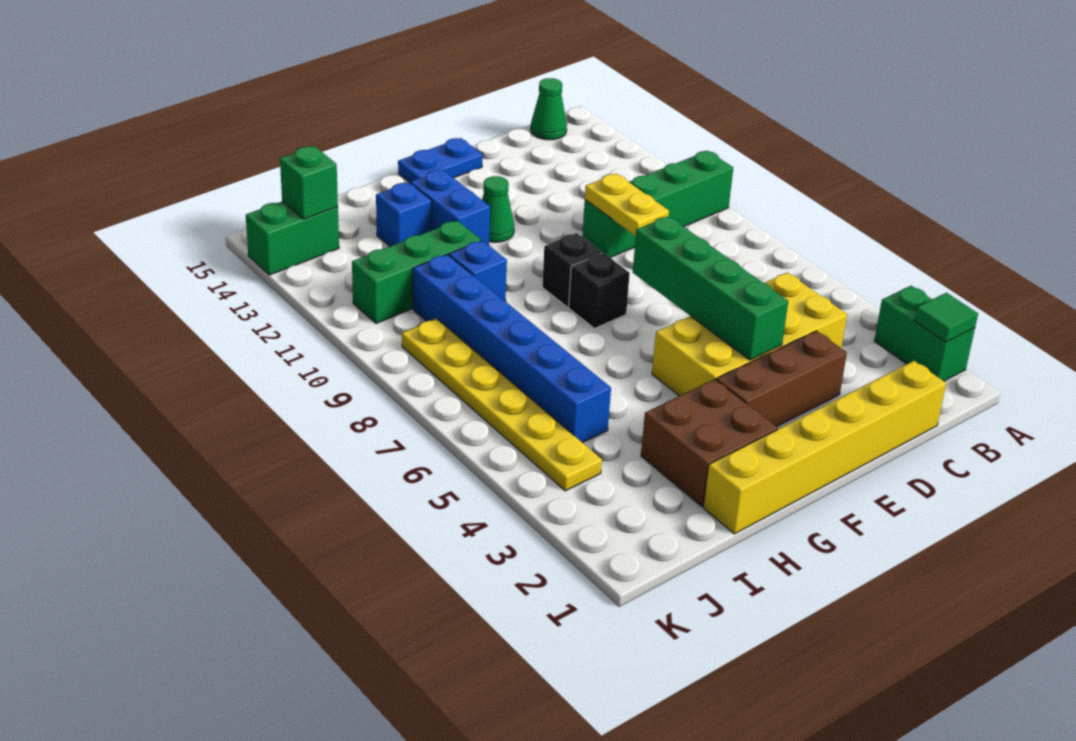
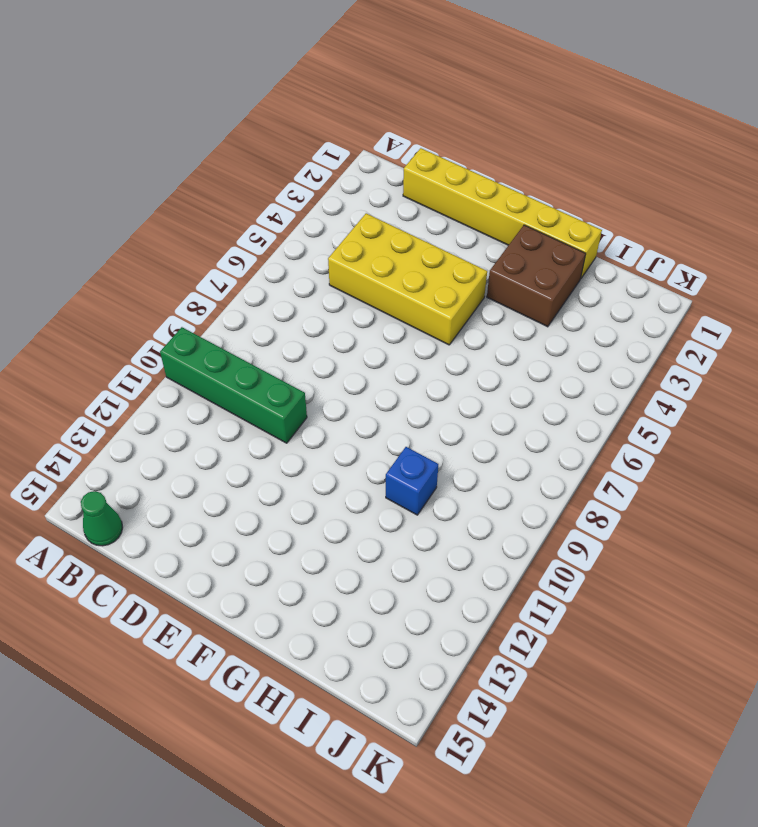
none -> green 1x2 brick [874,286,975,381]
none -> brown 1x3 brick [717,331,847,427]
none -> blue 1x2 plate [398,138,483,183]

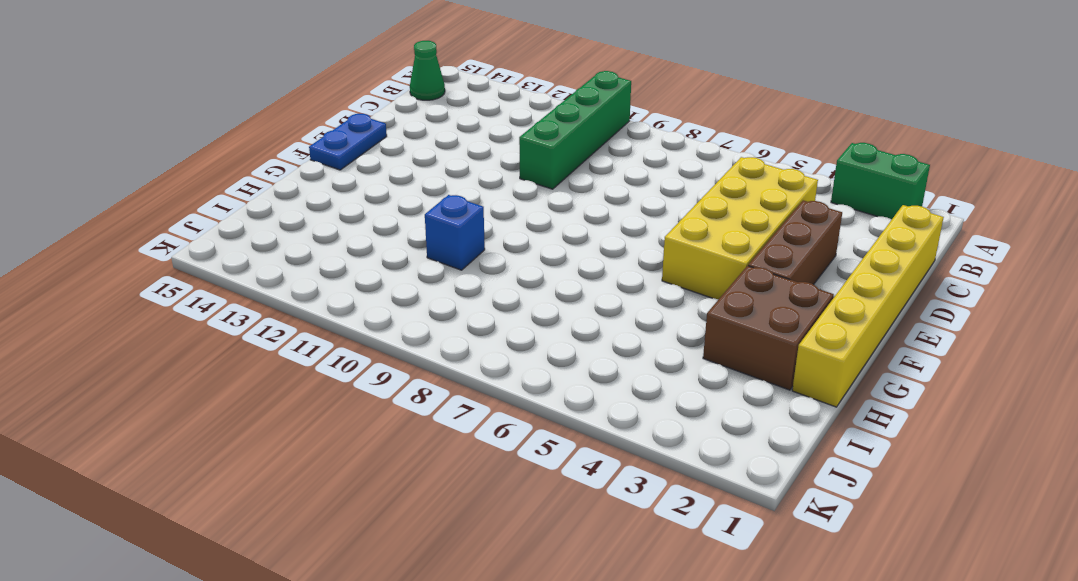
none -> black 1x1 brick [569,253,630,328]
none -> black 1x1 brick [542,233,602,307]
none -> green 1x1 cone [482,176,514,242]

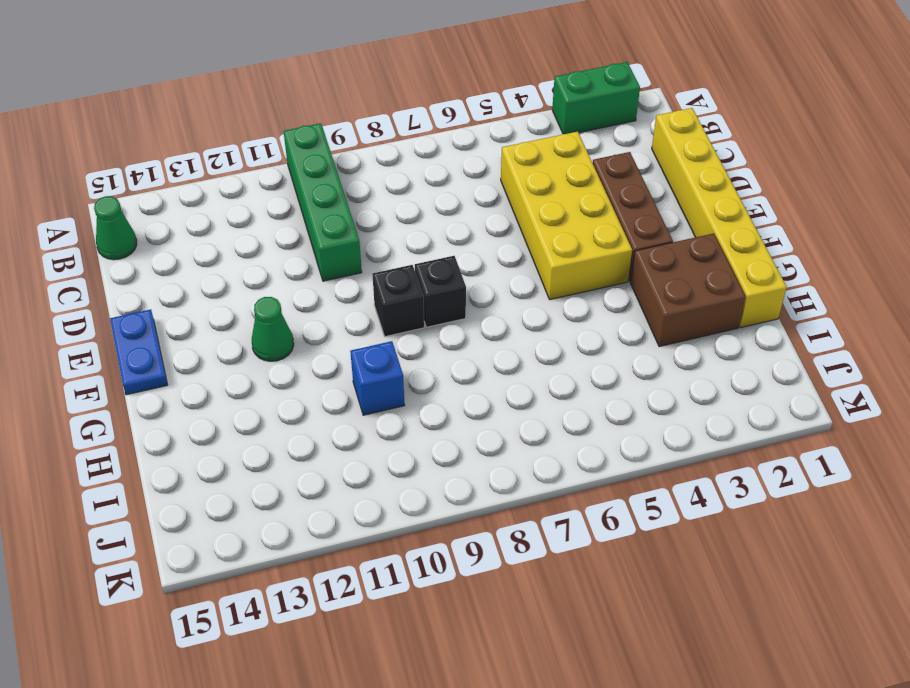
none -> blue 1x2 brick [410,170,490,245]
none -> green 1x3 brick [352,221,481,323]
none -> blue 1x1 brick [376,182,432,246]

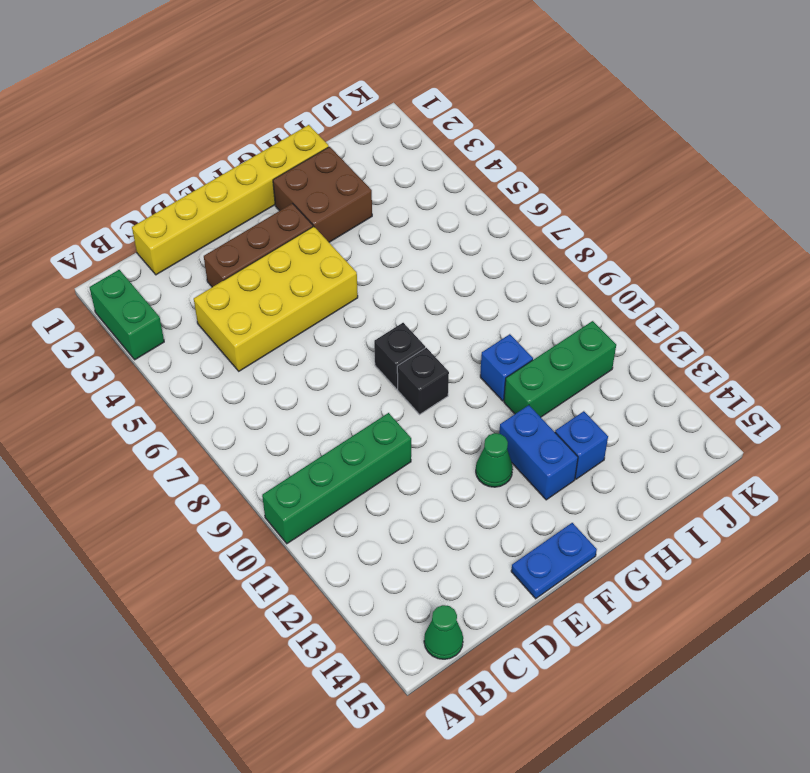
none -> blue 1x6 brick [413,254,611,443]
none -> yellow 1x6 plate [402,319,602,491]
none -> green 1x2 brick [246,201,339,275]

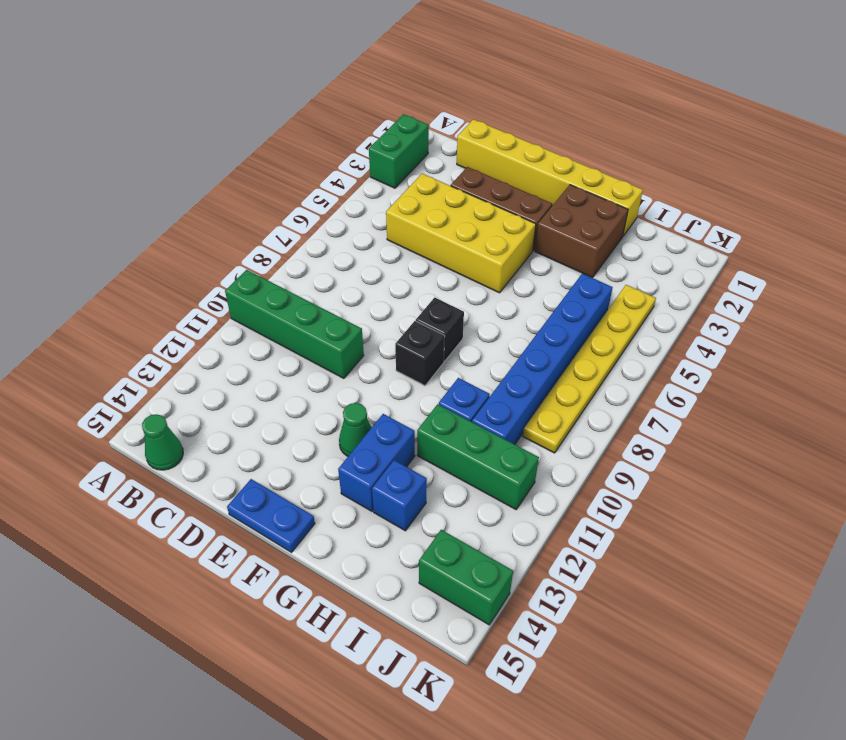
none -> green 1x1 tile [914,293,978,342]
none -> yellow 1x2 plate [585,174,669,236]
none -> green 1x4 brick [633,216,788,360]

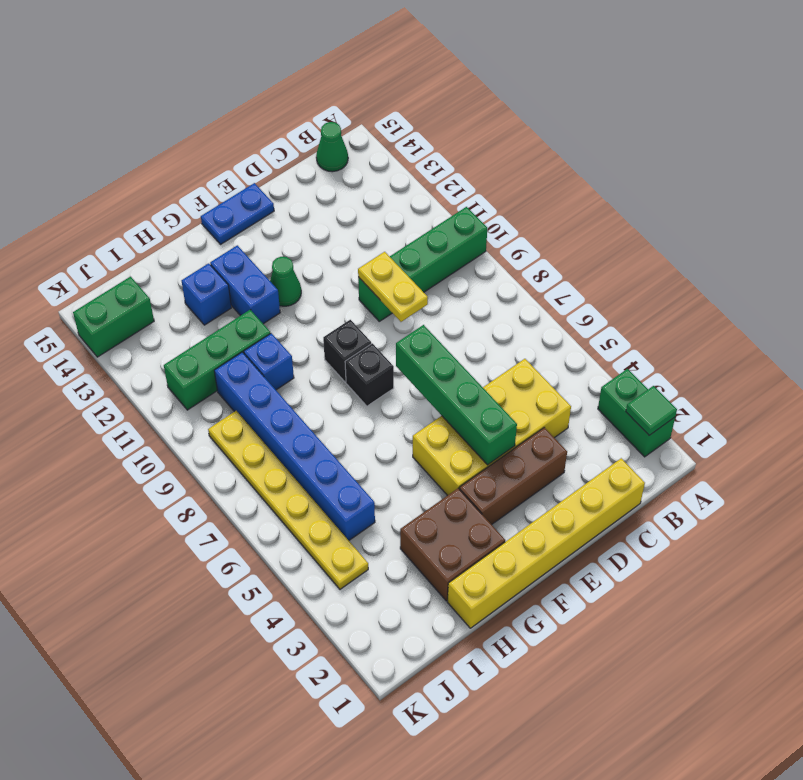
none -> green 1x1 brick [280,146,338,219]

